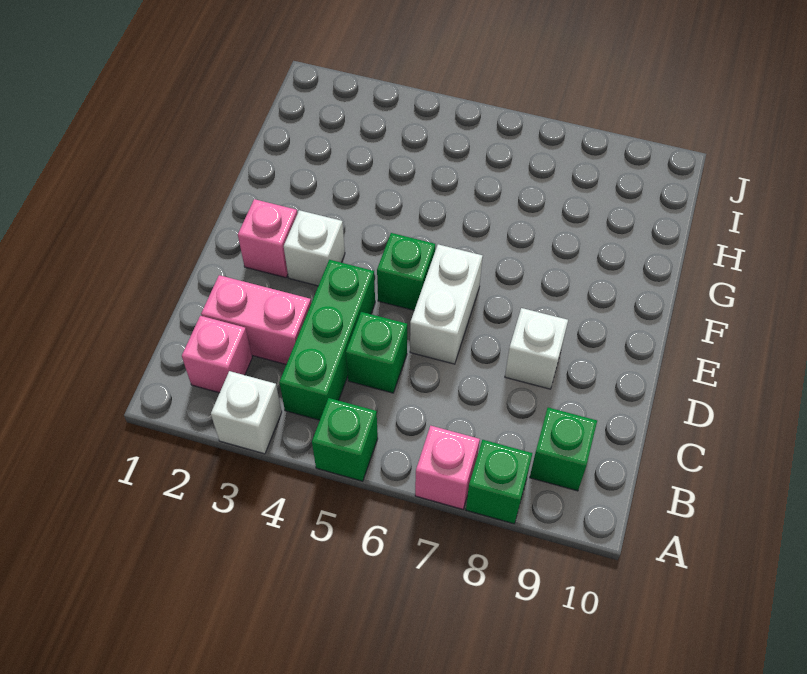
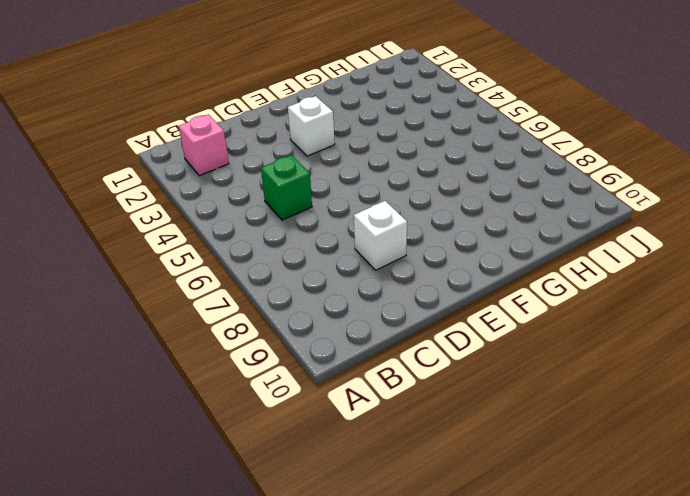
none -> white 1x1 brick [211,371,282,454]
none -> green 1x1 brick [312,398,378,481]
none -> pink 1x1 brick [415,426,480,509]

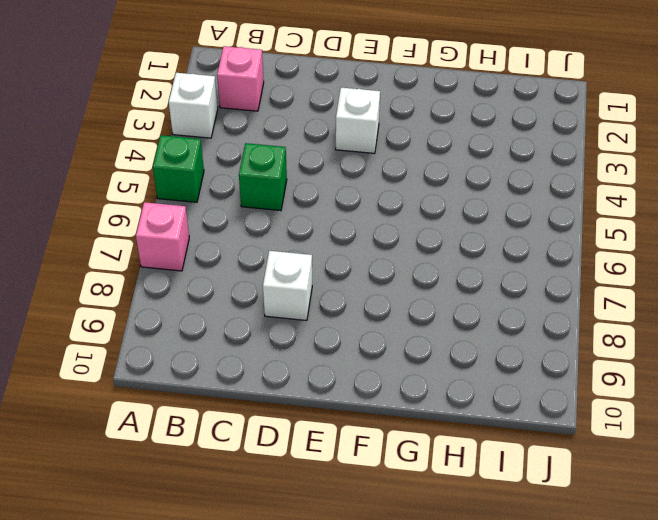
none -> green 1x1 brick [466,440,532,524]
none -> green 1x3 brick [279,260,375,420]
none -> green 1x1 brick [530,408,597,491]

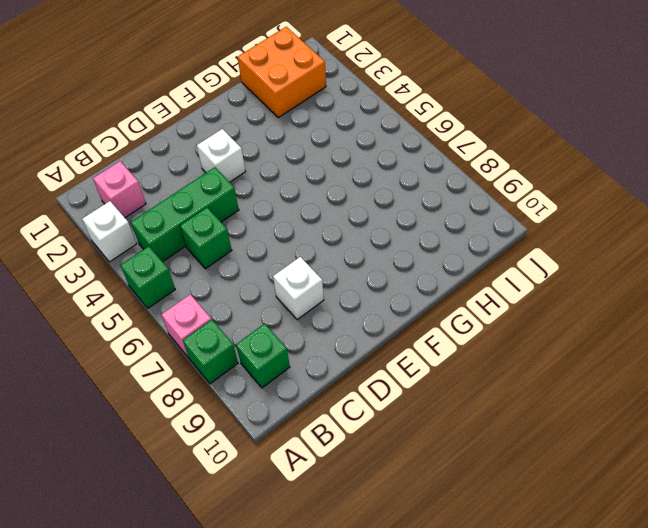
orange 2x2 brick [238,27,326,118] -> none
none -> pink 1x2 brick [201,275,311,365]
none -> white 1x2 brick [410,244,483,364]
none -> pink 1x1 brick [238,199,297,278]

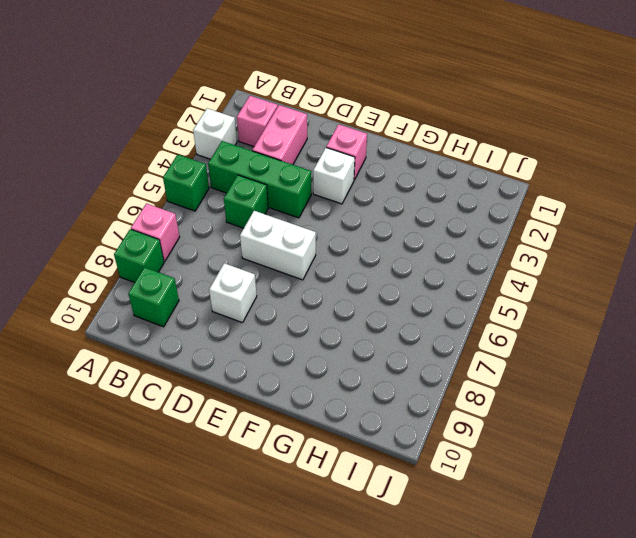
none -> green 1x1 brick [377,233,435,310]

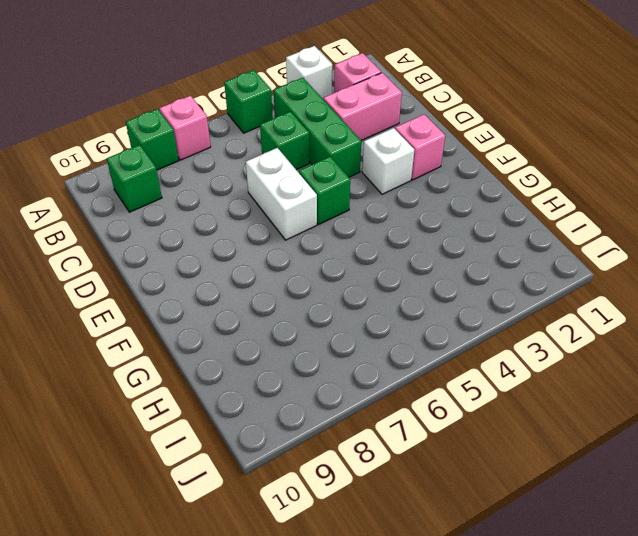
none -> white 1x1 brick [505,308,568,389]

